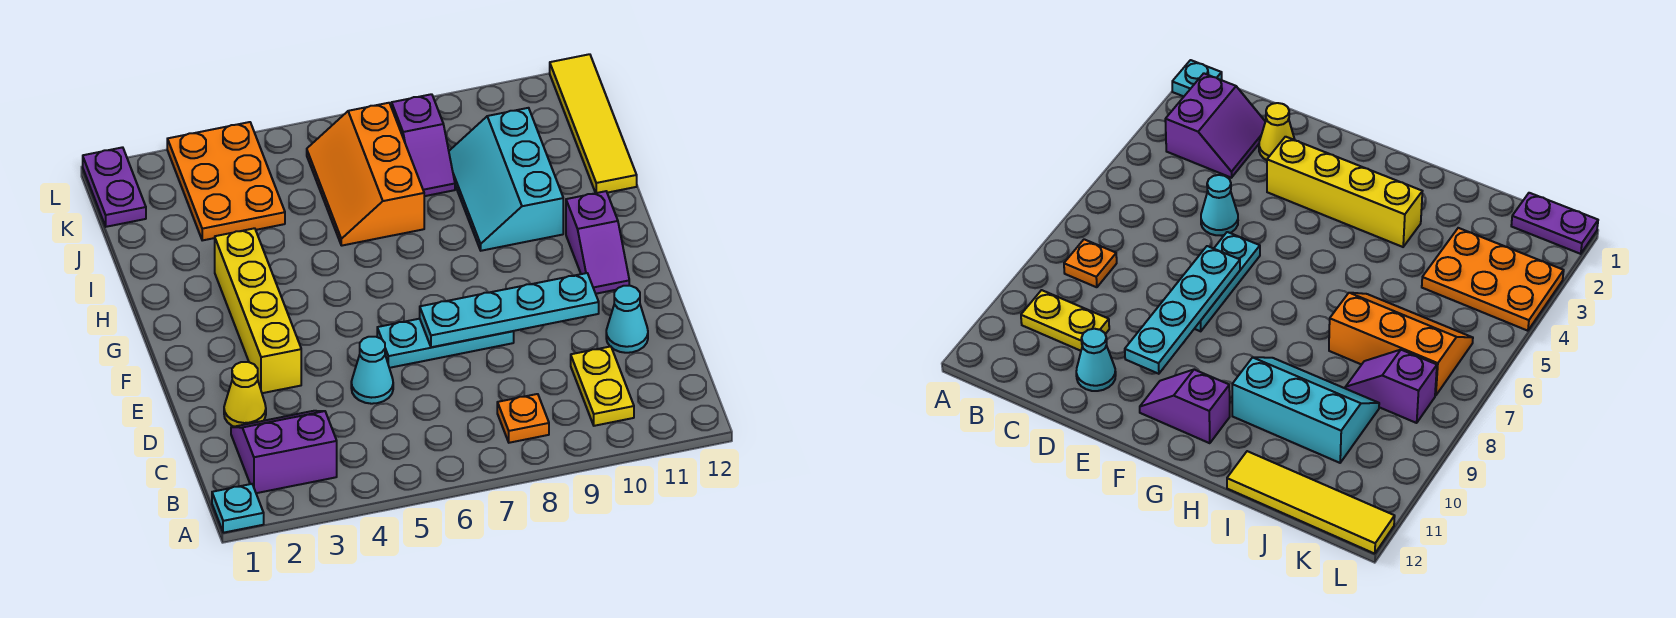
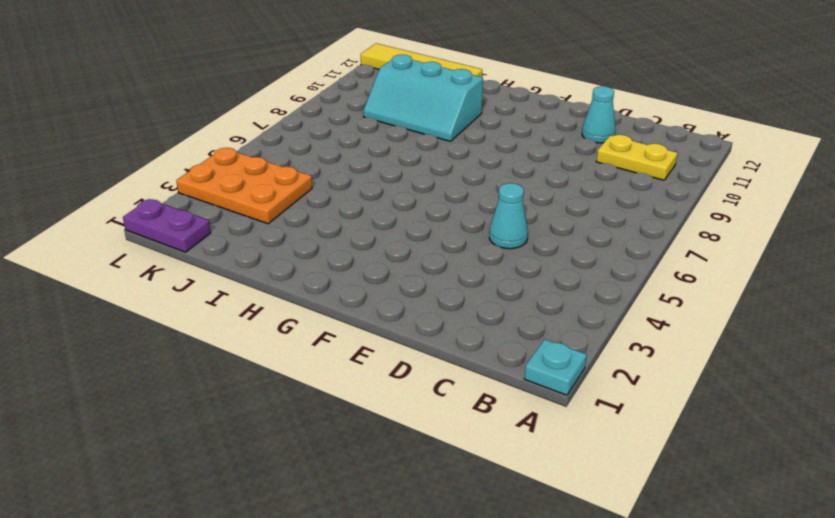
none -> purple 2x2 slope [231,411,337,493]
none -> orange 1x1 plate [497,394,549,443]
none -> yellow 1x1 cone [224,362,266,427]

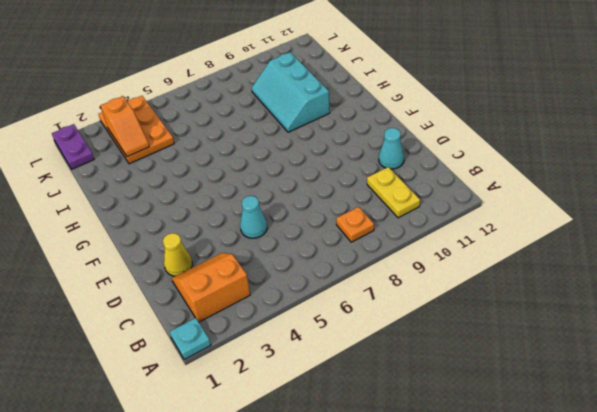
orange 2x2 slope [172,253,250,322] -> purple 2x2 slope [231,411,337,493]
orange 1x2 slope [101,96,149,157] -> none
none -> yellow 1x4 brick [215,228,301,393]
none -> cyan 1x3 plate [377,319,514,368]
none -> purple 1x2 slope [566,191,629,294]

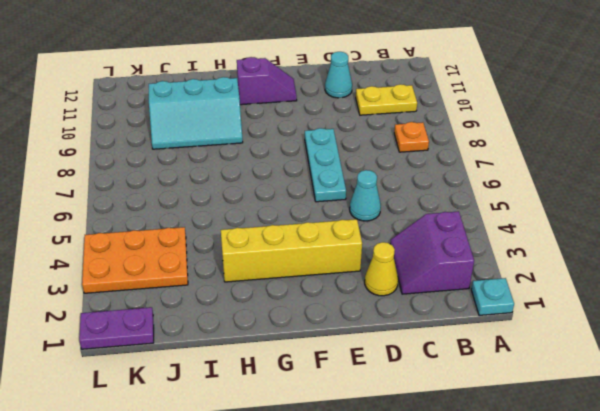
none -> orange 2x3 slope [307,103,424,246]
none -> yellow 1x4 tile [550,54,637,193]
none -> purple 1x2 slope [392,94,455,196]

